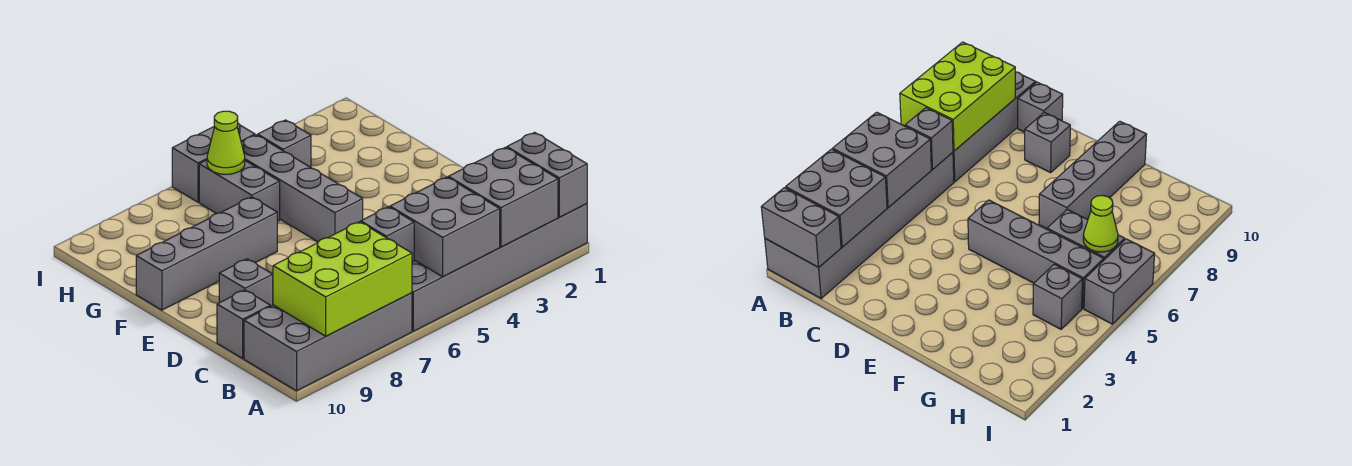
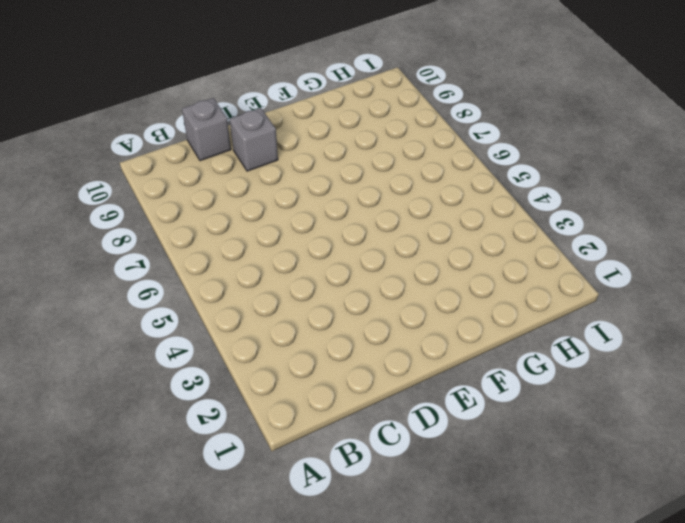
none -> grey 2x6 brick [412,204,587,331]
none -> grey 2x4 brick [244,293,412,391]
none -> grey 1x4 brick [241,135,363,242]

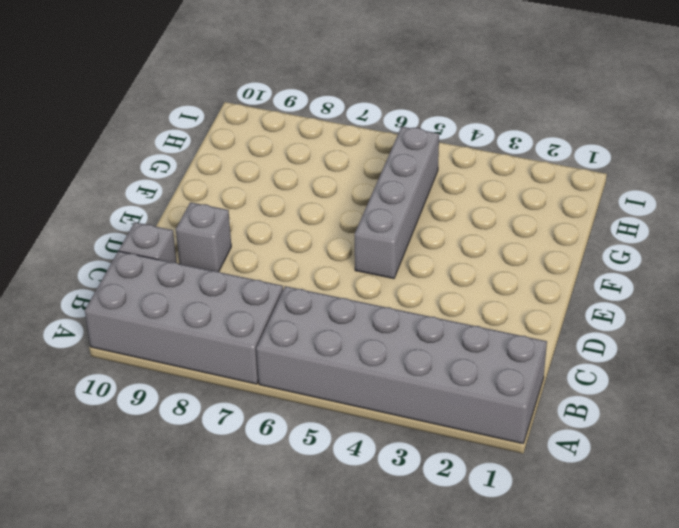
none -> grey 1x4 brick [136,197,277,310]
none -> grey 1x2 brick [199,160,280,222]
none -> grey 1x1 brick [258,120,311,167]

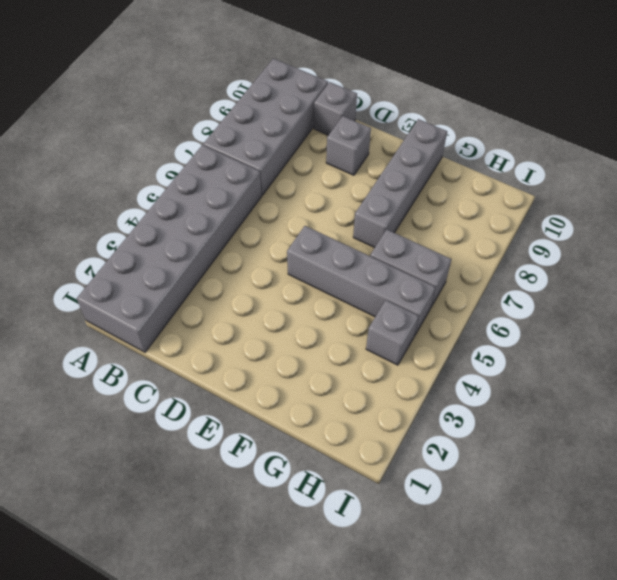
none -> grey 1x2 brick [172,124,255,202]
none -> grey 1x2 brick [507,132,587,217]
none -> grey 2x2 brick [448,147,558,247]

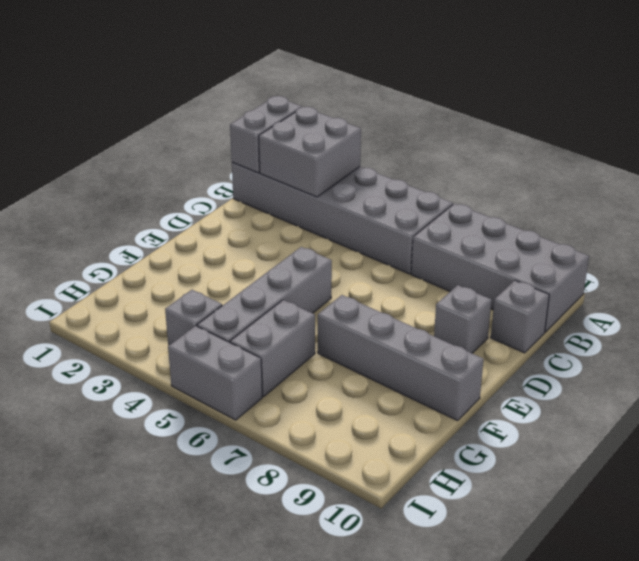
none -> grey 2x2 brick [390,177,500,277]
none -> lime 2x3 brick [273,222,412,336]
none -> grey 1x1 brick [361,207,414,262]

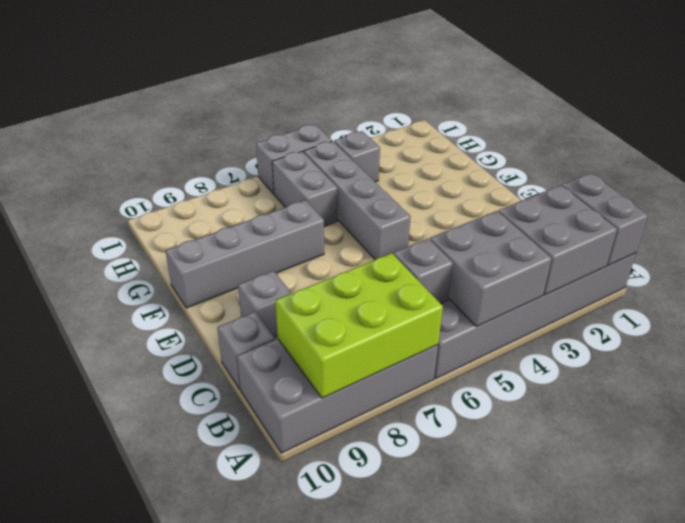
none -> lime 1x1 cone [207,111,245,174]

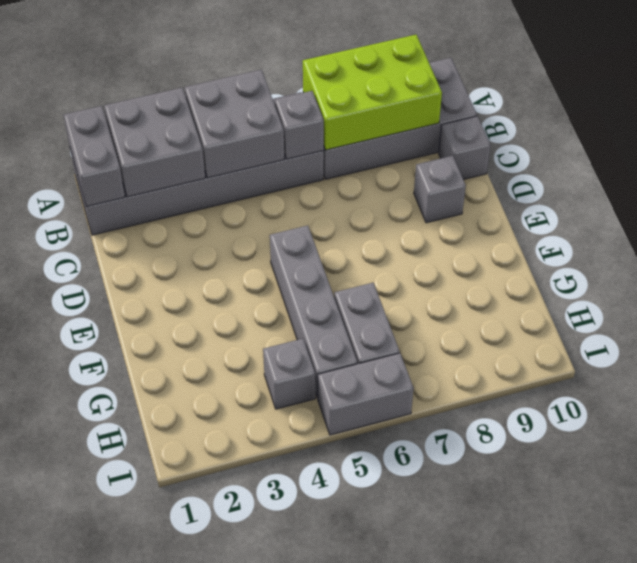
none -> grey 1x4 brick [136,197,277,310]
none -> lime 1x1 cone [207,111,245,174]

